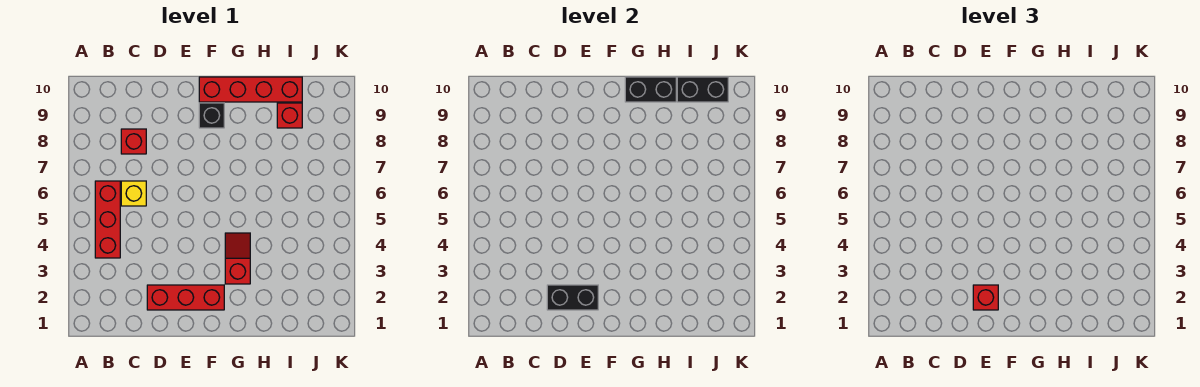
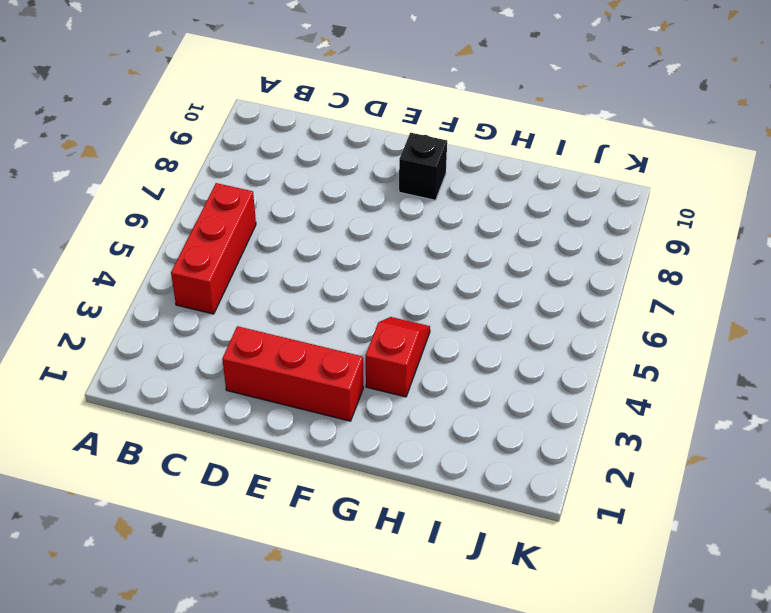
none -> yellow 1x1 brick [121,181,146,206]
none -> red 1x1 brick [121,129,146,154]
none -> red 1x4 brick [199,77,302,102]

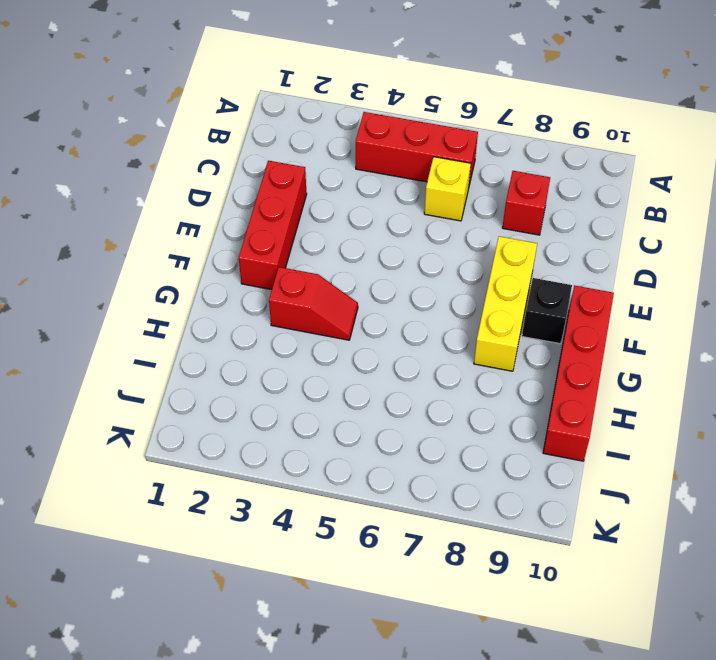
yellow 1x3 brick [474,236,537,371] -> none
none -> red 1x1 brick [277,103,302,128]
none -> black 1x2 brick [547,285,598,310]
none -> black 1x2 brick [625,77,676,102]

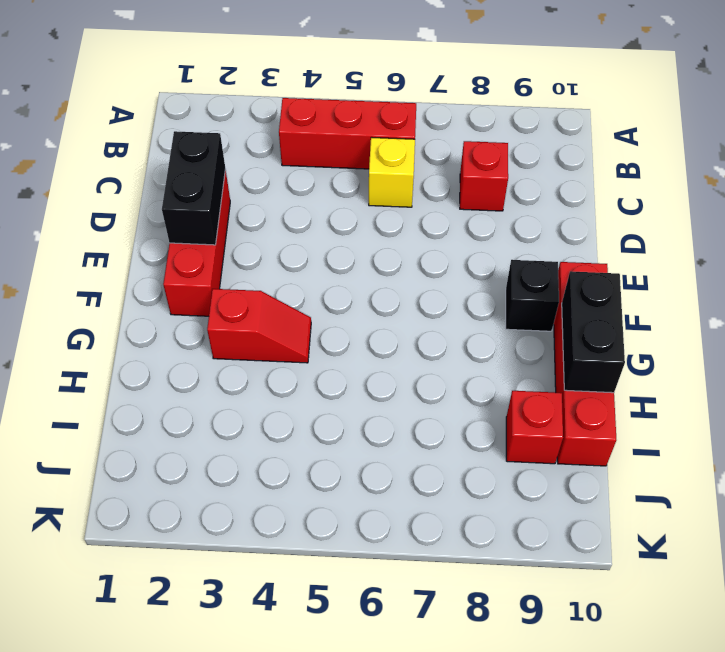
none -> black 1x2 brick [677,77,728,102]
none -> red 1x1 brick [973,285,998,310]

